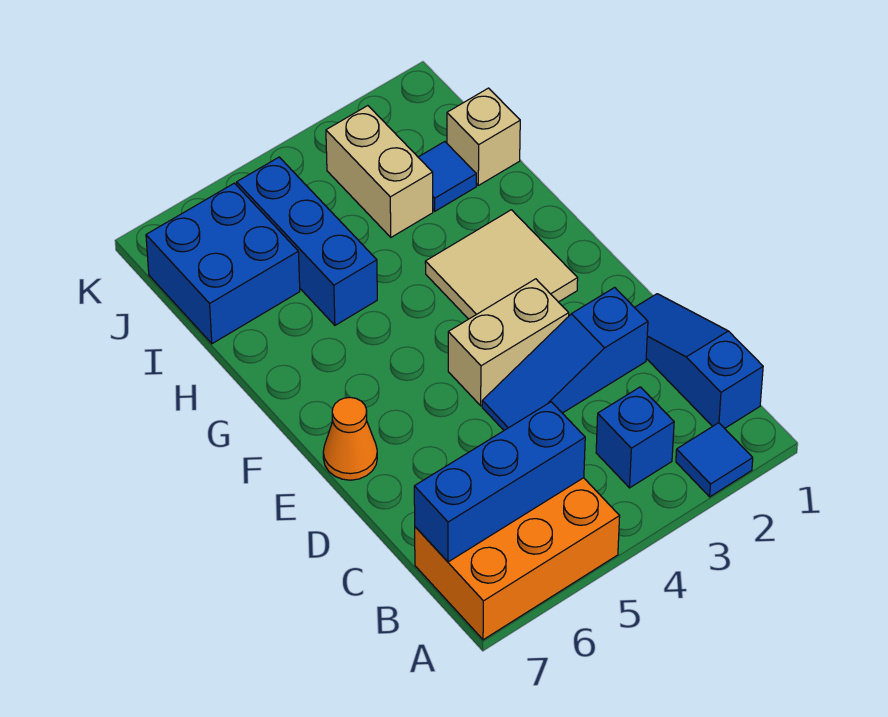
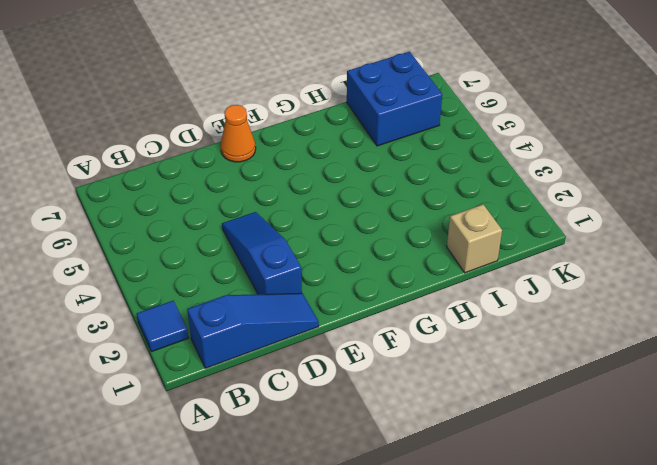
none -> orange 2x3 brick [415,478,620,640]
none -> blue 1x1 brick [596,387,674,488]
none -> tan 1x2 brick [448,279,569,406]

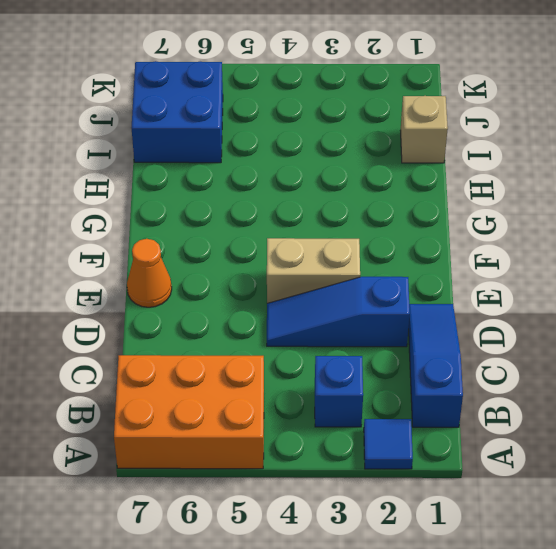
none -> tan 2x2 tile [425,210,578,319]
none -> blue 1x3 brick [237,157,377,325]
none -> blue 1x1 tile [418,142,476,211]

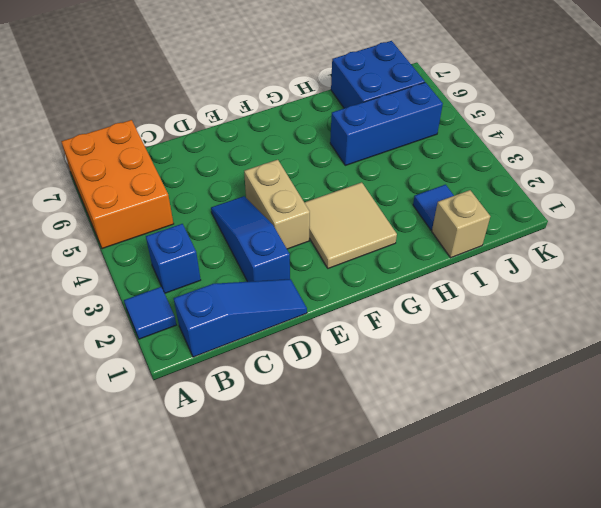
none -> orange 1x1 cone [323,397,377,480]
none -> tan 1x2 brick [326,106,433,237]
none -> blue 1x3 brick [414,402,585,562]

